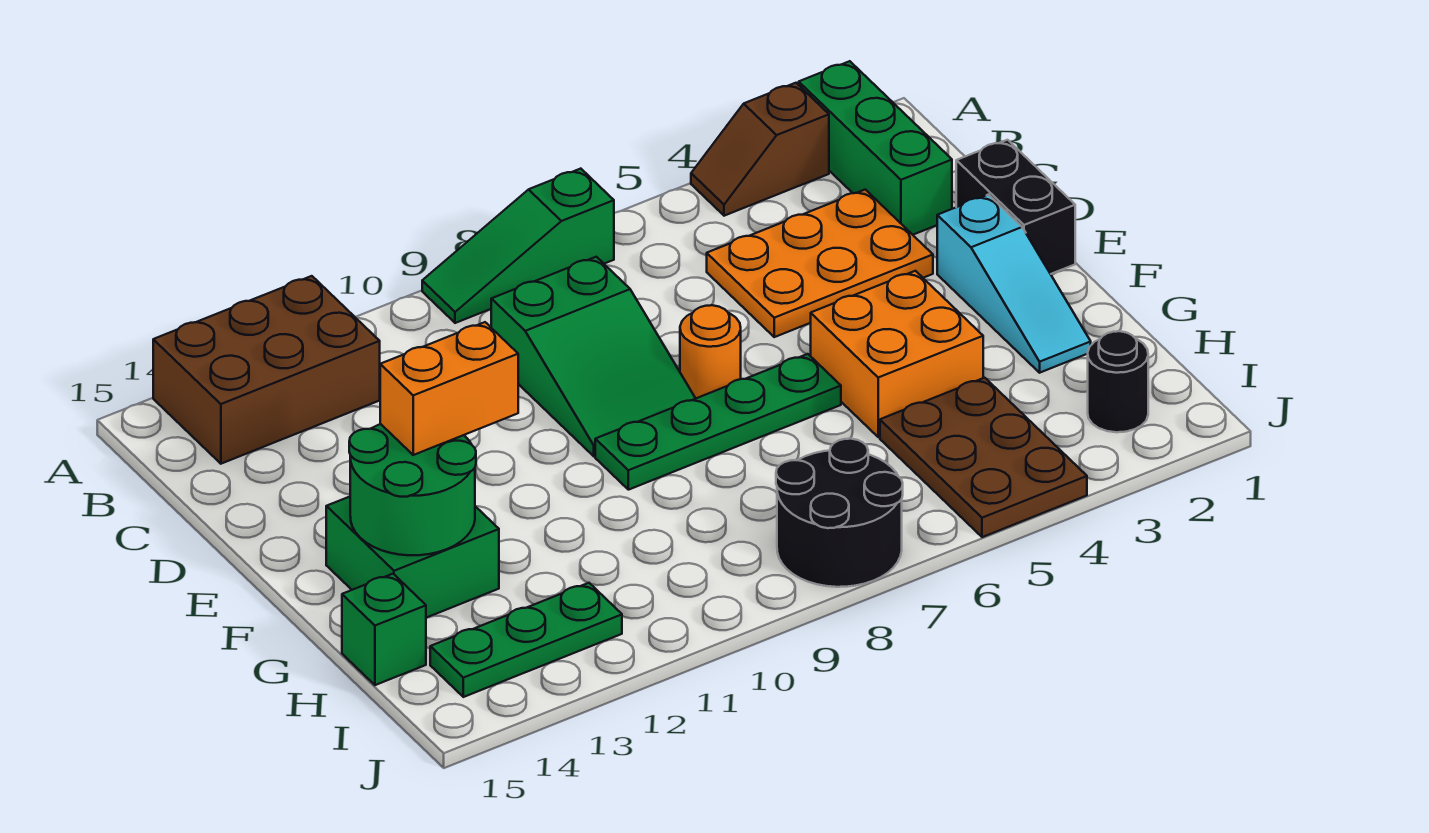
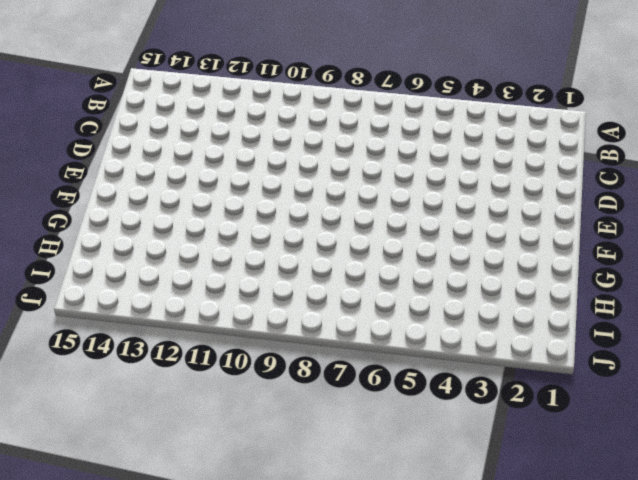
none -> green 1x3 brick [799,61,952,235]
none -> brown 1x2 slope [691,83,829,216]
none -> green 1x3 slope [422,169,614,323]

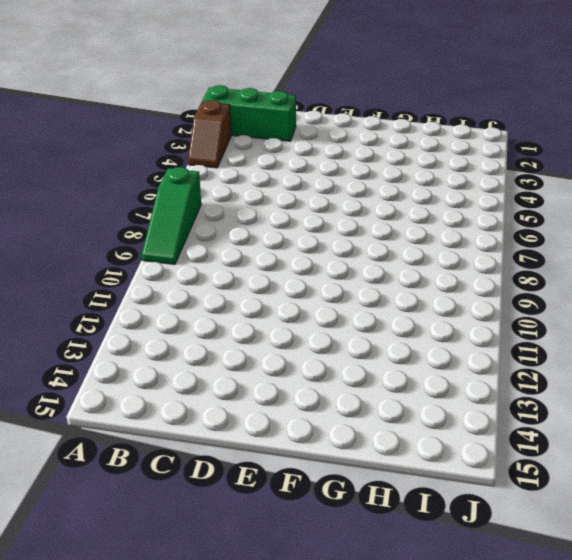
none -> brown 2x3 brick [153,276,380,464]
none -> orange 2x3 plate [707,190,933,337]
none -> green 2x3 slope [491,257,696,456]

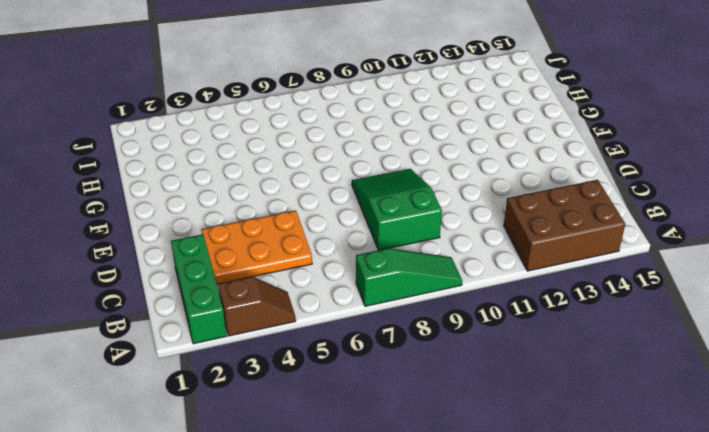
none -> black 1x2 brick [956,140,1075,274]
none -> cyan 1x3 slope [937,195,1091,373]
none -> orange 1x1 round brick [680,305,741,398]

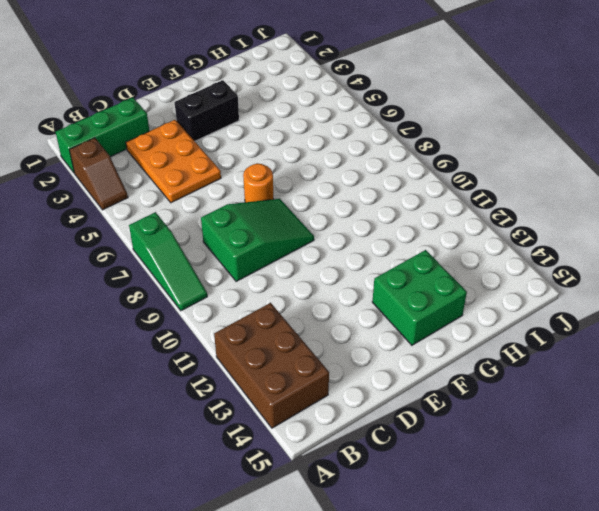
black 1x2 brick [175,80,239,141] -> black 1x2 brick moved to [956,140,1075,274]
none -> cyan 1x3 slope [937,195,1091,373]
none -> orange 2x2 brick [811,271,983,437]
none -> green 1x4 plate [595,354,841,490]

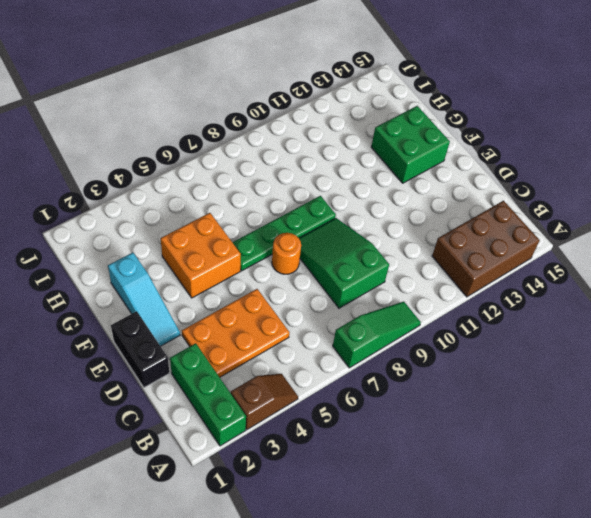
cyan 1x3 slope [108,253,180,346] -> cyan 1x3 slope turned to [937,195,1091,373]
none -> brown 2x3 plate [880,378,1087,537]
none -> green 1x1 brick [342,574,426,685]
none -> black 1x1 round brick [1088,331,1148,432]

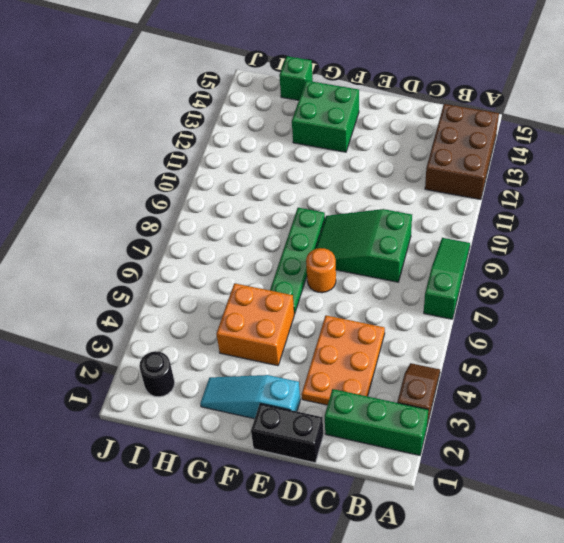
none -> brown 2x3 plate [880,378,1087,537]
none -> black 2x2 round brick [776,439,903,587]
none -> green 1x3 plate [430,583,622,697]

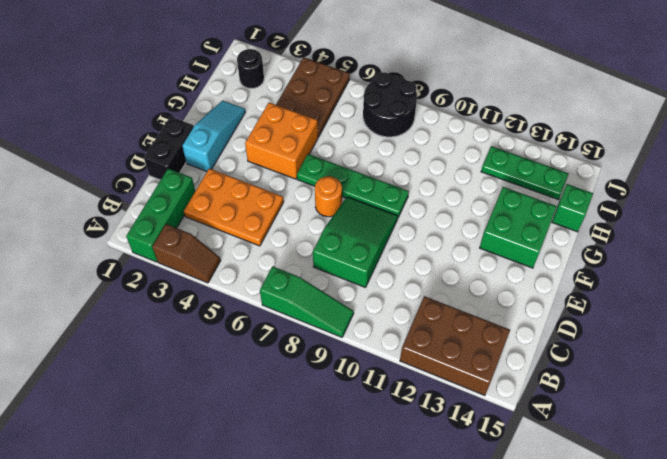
none -> green 2x2 round brick [349,424,476,555]
none -> orange 1x2 brick [380,322,518,455]

